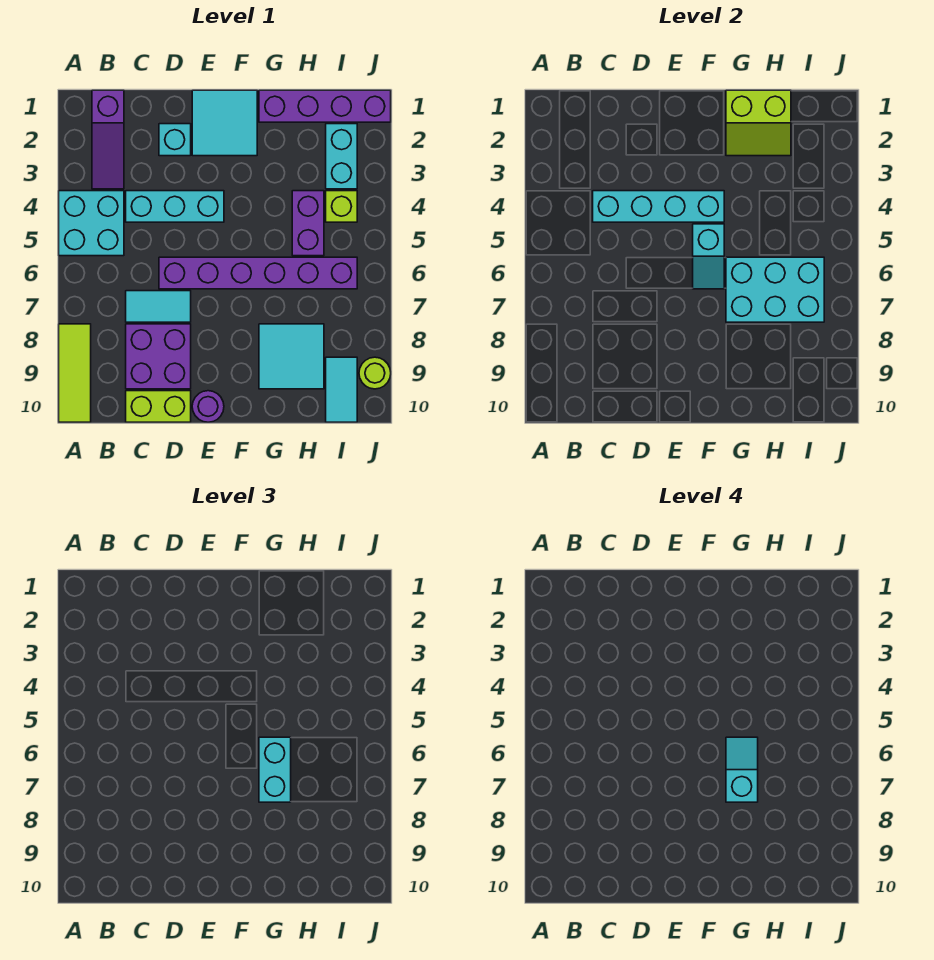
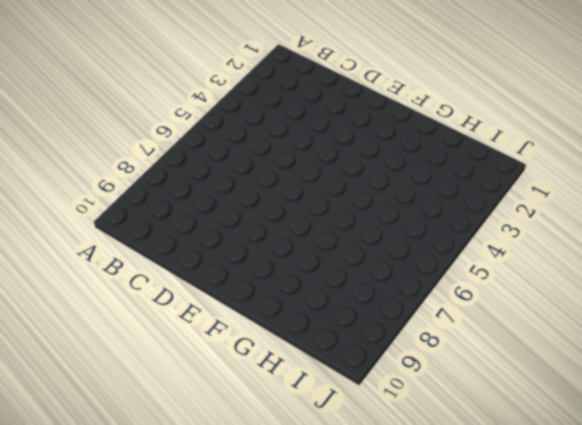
none -> cyan 2x2 brick [59,191,124,256]
none -> lime 1x3 tile [59,324,91,422]
none -> purple 1x3 slope [92,90,124,189]

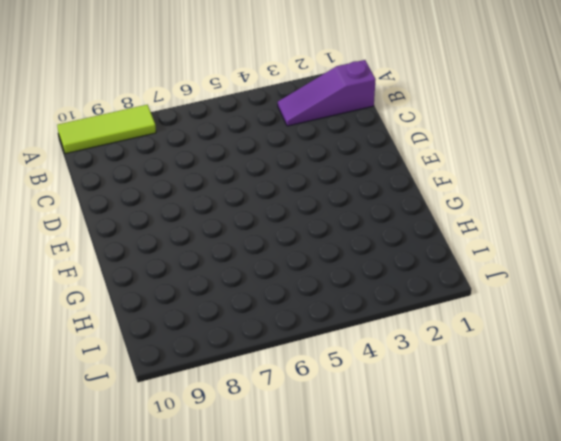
none -> cyan 2x2 brick [59,191,124,256]
none -> cyan 1x3 brick [126,191,224,222]
none -> cyan 1x2 tile [126,291,191,322]

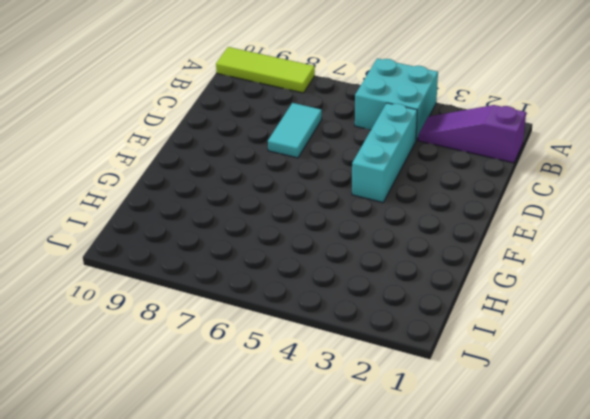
none -> purple 2x2 brick [126,324,191,389]
none -> lime 1x2 brick [126,391,191,422]
none -> cyan 1x1 brick [159,124,191,156]

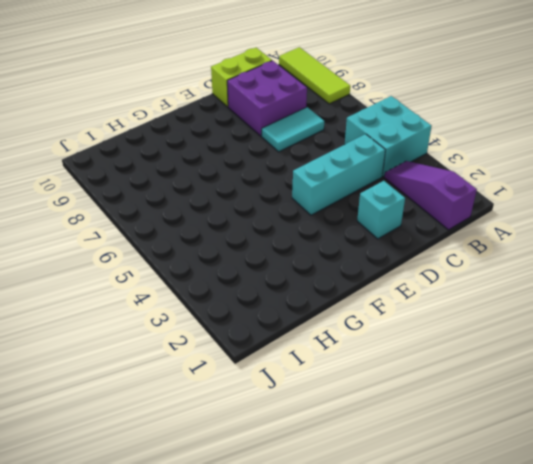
none -> purple 1x6 brick [159,257,357,289]
none -> cyan 2x2 tile [192,90,257,156]
none -> purple 1x1 round brick [192,391,224,422]

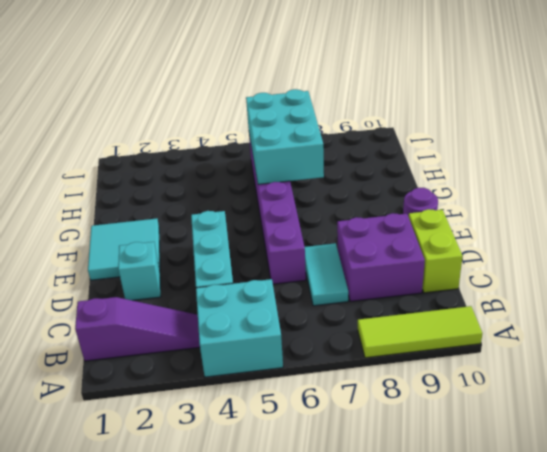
none -> purple 1x4 brick [259,90,391,122]
none -> cyan 2x2 tile [259,324,324,389]
none -> purple 1x2 brick [292,191,324,256]

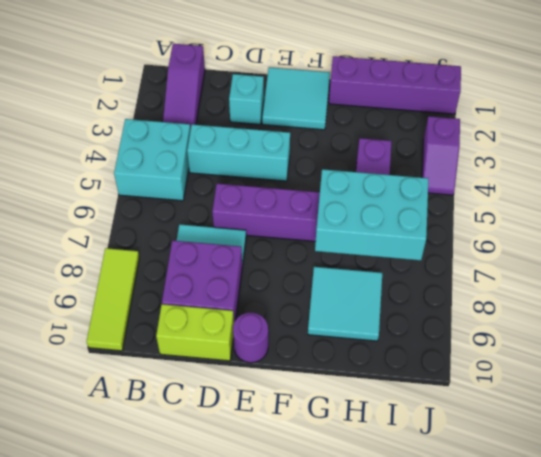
purple 1x2 slope [422,116,460,195] -> none
none -> cyan 1x2 brick [326,124,357,189]
none -> lime 1x1 brick [326,191,357,222]
none -> cyan 1x2 tile [326,357,357,422]

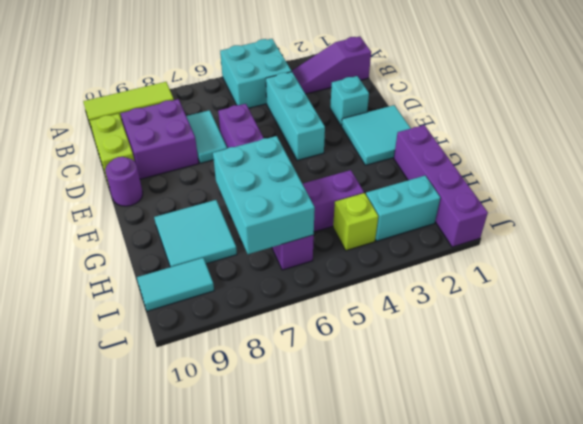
none -> lime 1x1 round brick [359,357,391,389]
none -> cyan 1x4 brick [593,191,724,222]
none -> cyan 1x2 slope [693,224,724,289]

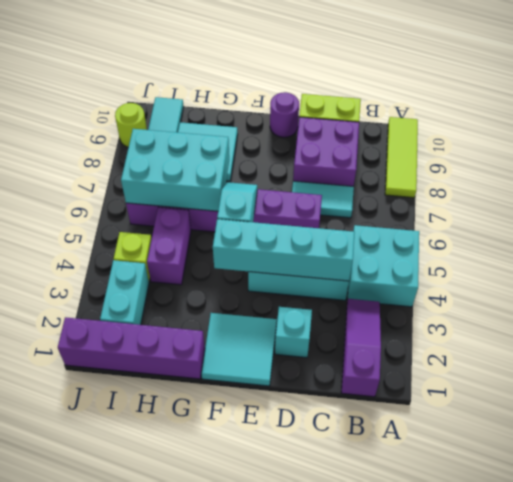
none -> lime 2x2 slope [726,90,791,156]
none -> cyan 1x2 brick [259,737,291,802]
none -> cyan 1x2 slope [726,737,758,802]

